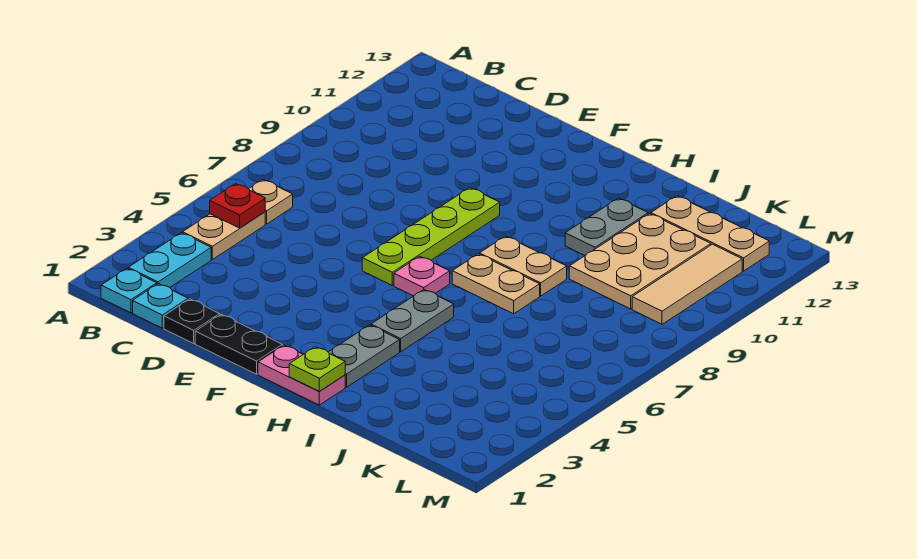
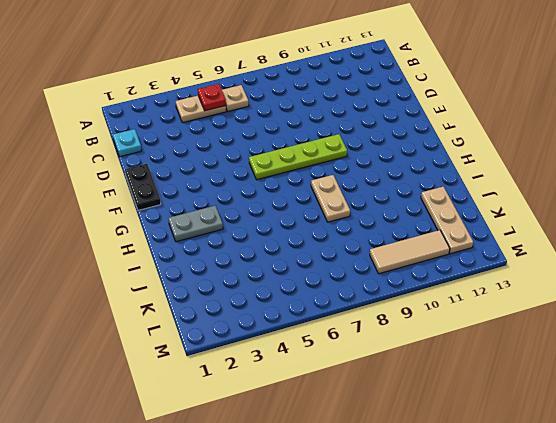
none -> cyan 1x1 plate [101,268,157,313]
none -> cyan 1x2 plate [128,233,211,288]
none -> black 1x1 plate [164,299,220,343]

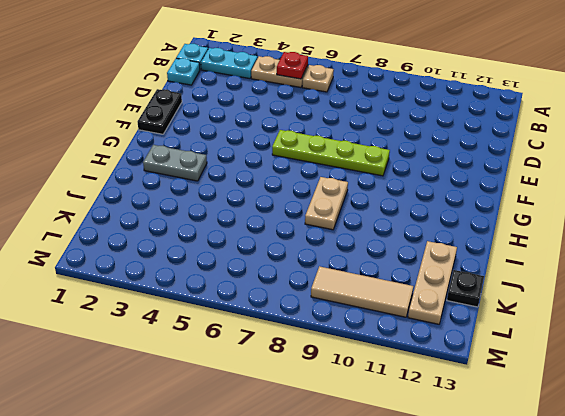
black 1x1 plate [447,270,484,307] -> black 1x1 plate moved to [164,299,220,343]
none -> pink 1x2 plate [258,345,345,405]
none -> pink 1x1 plate [394,256,450,296]
none -> grey 1x2 plate [371,290,454,352]

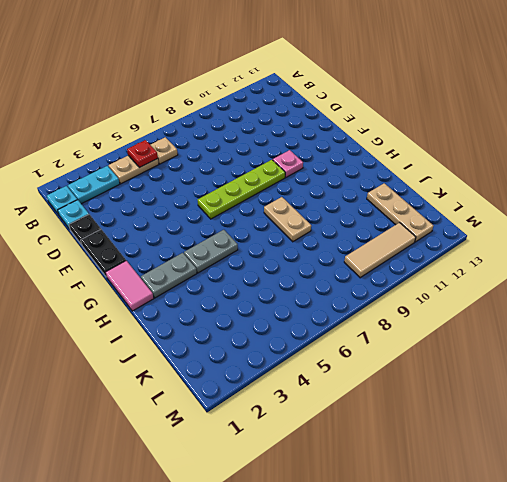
pink 1x1 plate [273,150,303,177] -> pink 1x1 plate moved to [394,256,450,296]
pink 1x2 tile [105,261,154,311] -> pink 1x2 plate [258,345,345,405]
none -> tan 1x2 plate [452,254,540,314]
none -> grey 1x2 plate [565,198,648,256]
none -> tan 2x3 plate [569,214,711,309]

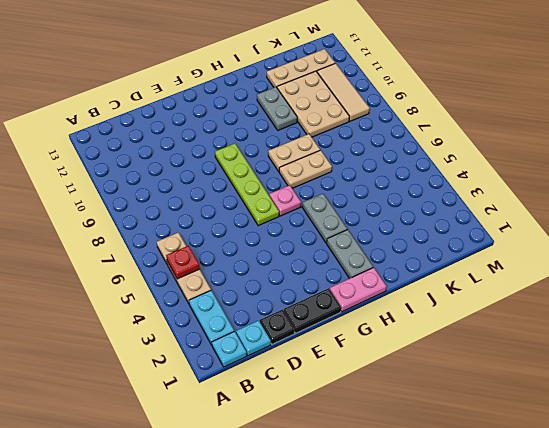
none -> lime 1x1 plate [289,347,345,391]

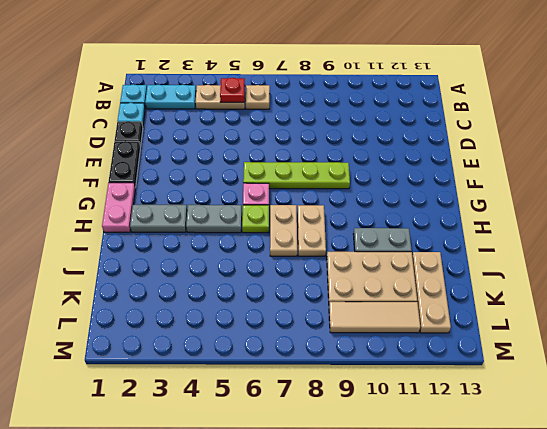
lime 1x1 plate [242,205,269,233] -> lime 1x1 plate moved to [289,347,345,391]

